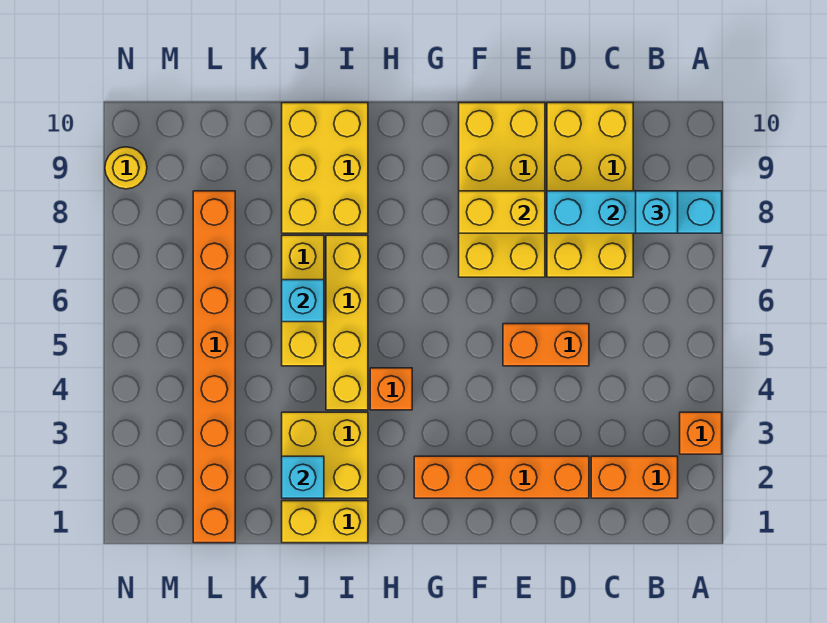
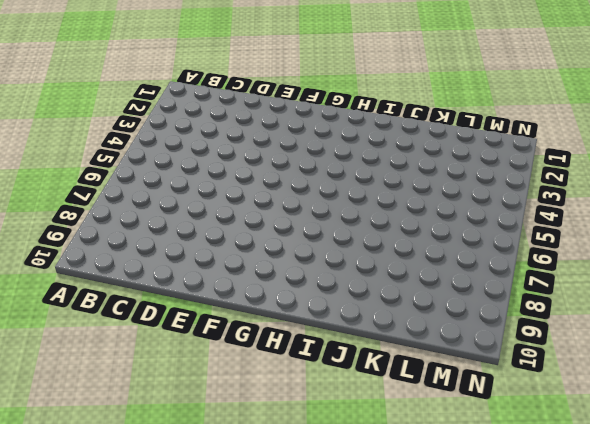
none -> orange 1x1 brick [680,412,722,454]
none -> orange 1x2 brick [591,456,678,498]
none -> yellow 2x4 brick [547,103,633,277]

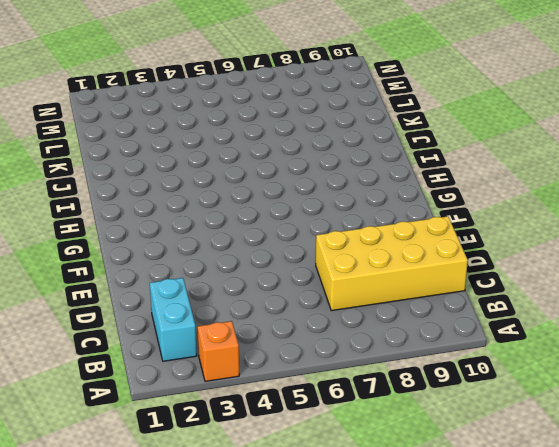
cyan 1x2 brick [150,278,197,361] -> orange 1x2 brick [591,456,678,498]
none -> orange 1x4 brick [414,456,589,498]
none -> orange 1x2 brick [503,324,589,366]
none -> yellow 2x4 brick [459,103,545,277]

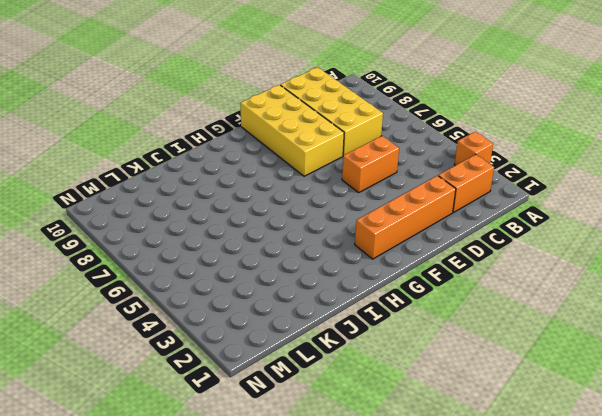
none -> orange 1x1 brick [370,368,412,410]
none -> yellow 1x2 brick [282,501,368,543]
none -> yellow 2x2 brick [282,412,368,498]

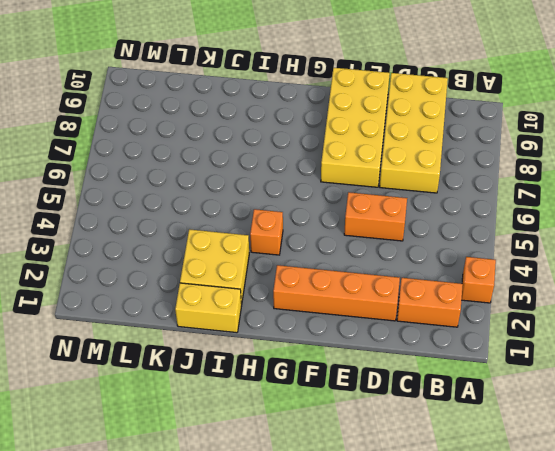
none -> yellow 1x4 brick [326,235,368,410]
none -> yellow 2x3 brick [282,103,368,233]
none -> yellow 1x3 brick [282,235,324,366]

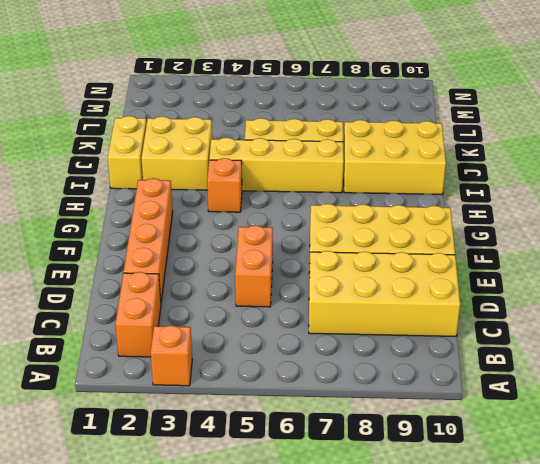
none -> orange 1x8 brick [193,191,235,543]
none -> yellow 1x1 round brick [105,147,147,189]
none -> cyan 1x4 brick [547,191,722,233]

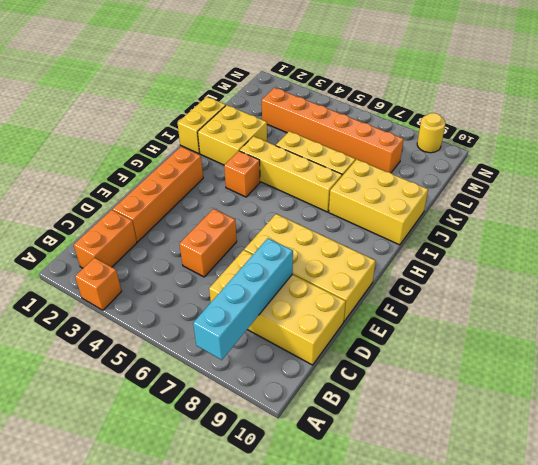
orange 1x6 brick [262,88,404,173] -> orange 1x8 brick [193,191,235,543]
none -> yellow 1x2 brick [459,191,545,233]
none -> cyan 1x1 brick [282,456,324,498]
none -> cyan 1x1 brick [282,280,324,322]

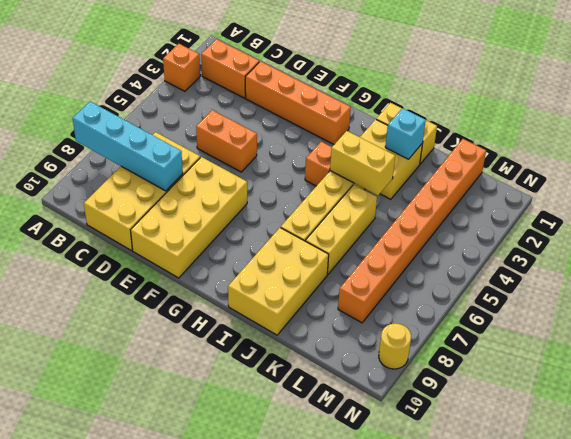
yellow 1x2 brick [330,131,395,195] -> yellow 1x2 brick moved to [459,191,545,233]
none -> cyan 1x1 brick [282,280,324,322]
none -> cyan 1x1 brick [636,191,678,233]

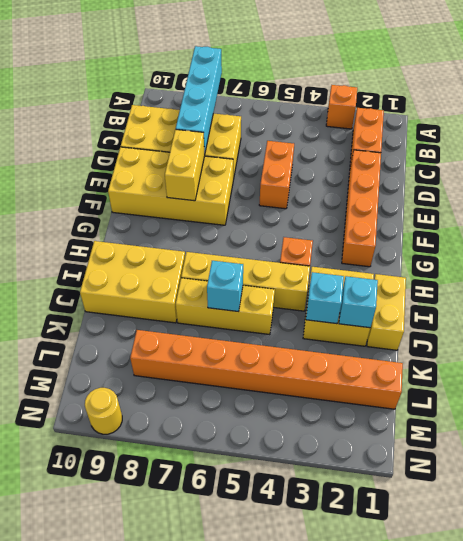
cyan 1x1 brick [306,272,344,324] -> cyan 1x1 brick moved to [636,191,678,233]

